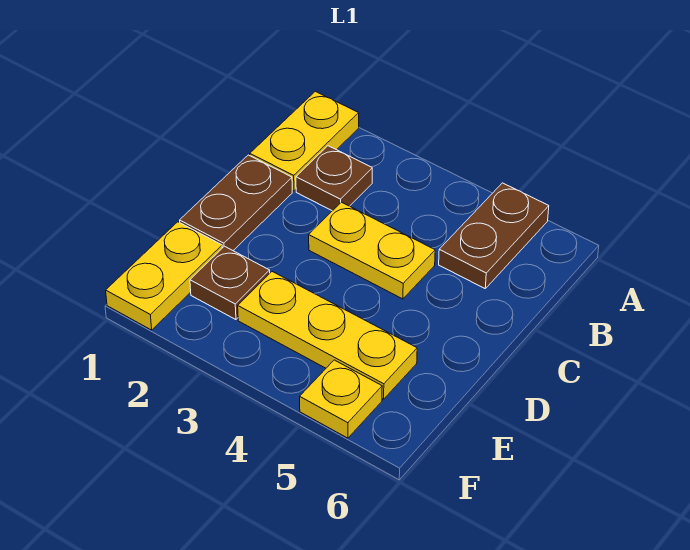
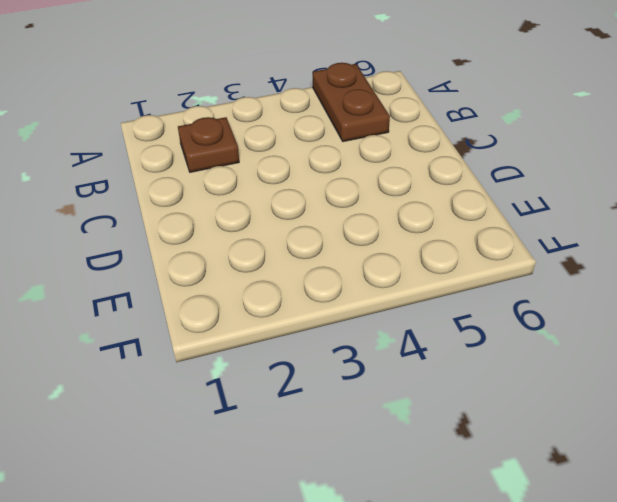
none -> yellow 1x2 plate [250,91,359,191]
none -> brown 1x2 plate [180,155,292,250]

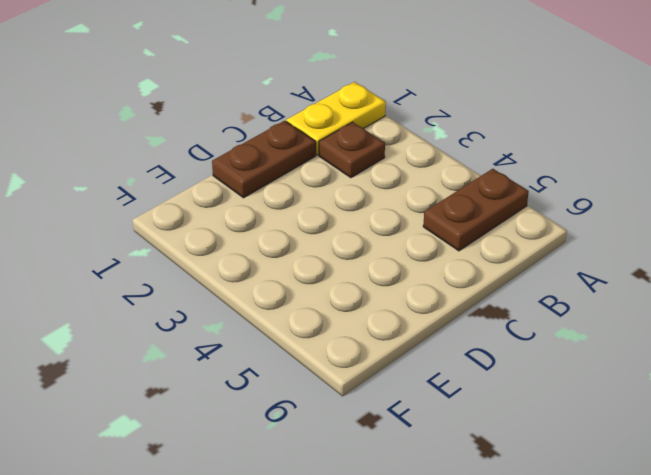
none -> yellow 1x2 plate [309,202,435,299]
none -> yellow 1x2 plate [106,222,222,330]

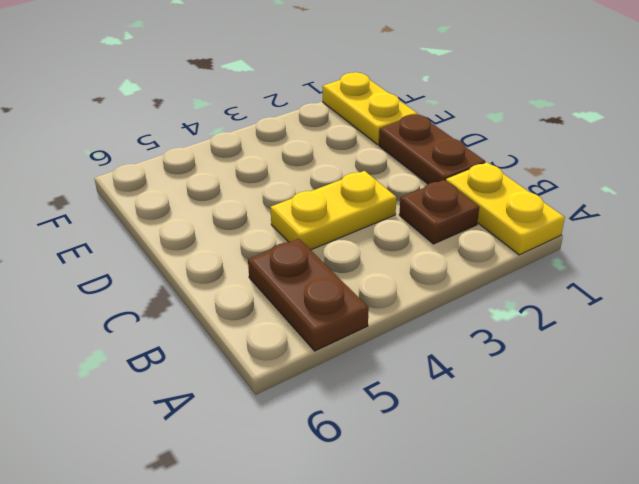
none -> brown 1x1 plate [190,246,270,320]
none -> yellow 1x3 plate [238,272,417,399]

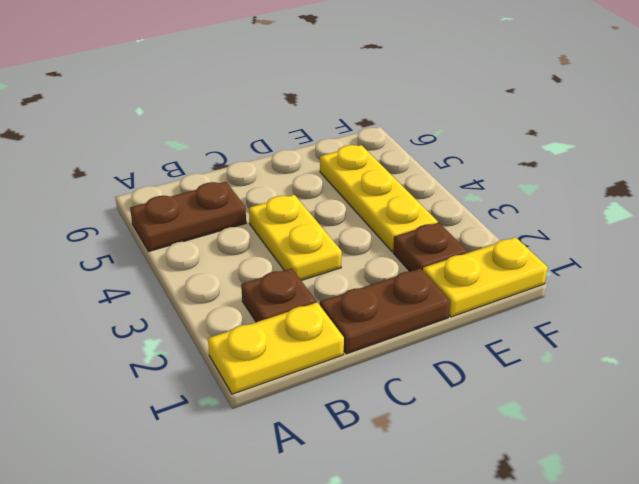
none -> yellow 1x1 plate [300,360,382,438]

